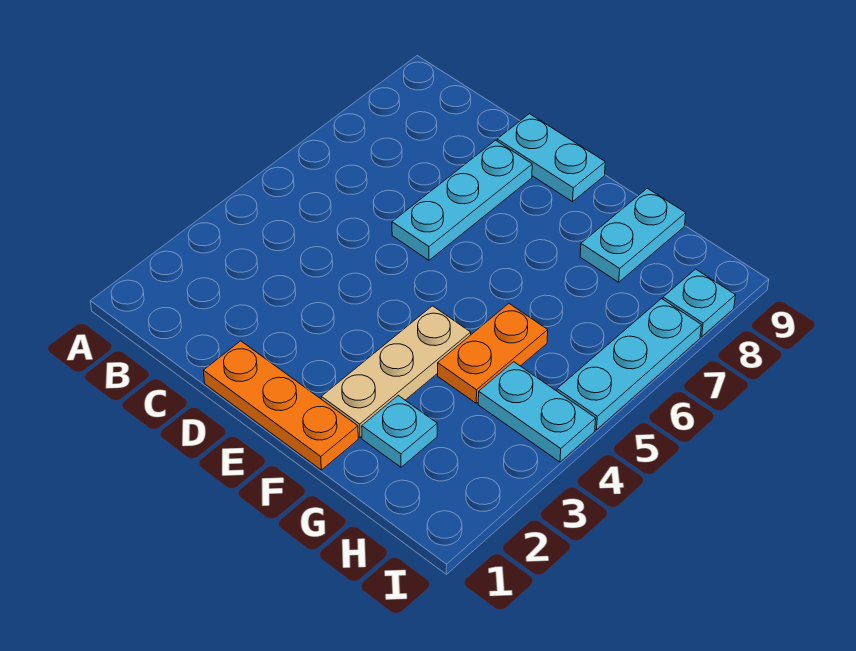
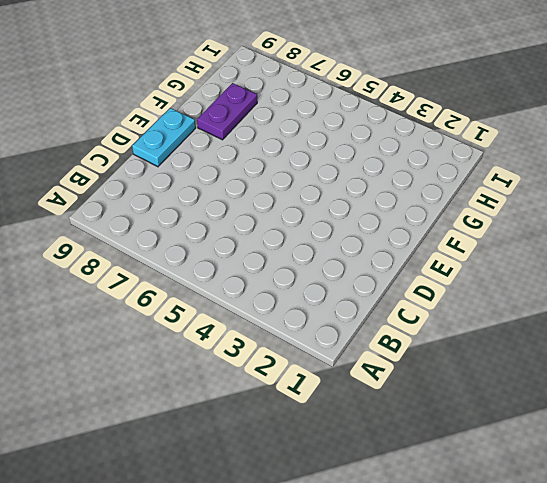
purple 1x2 plate [197,83,257,140] -> cyan 1x2 plate [580,188,686,282]
none -> orange 1x3 plate [204,341,358,470]
none -> cyan 1x3 plate [392,140,532,260]

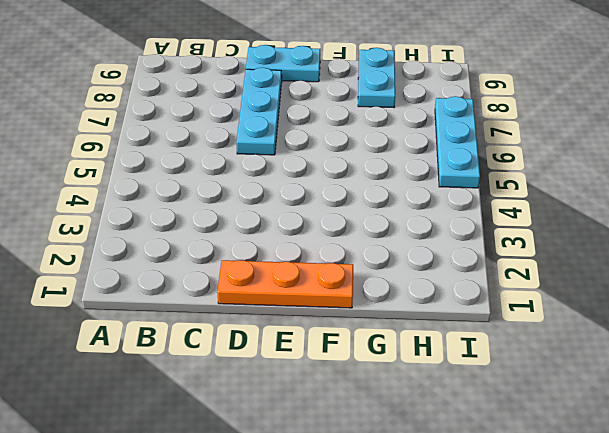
none -> tan 1x3 plate [321,306,471,438]
none -> cyan 1x1 plate [362,396,437,467]

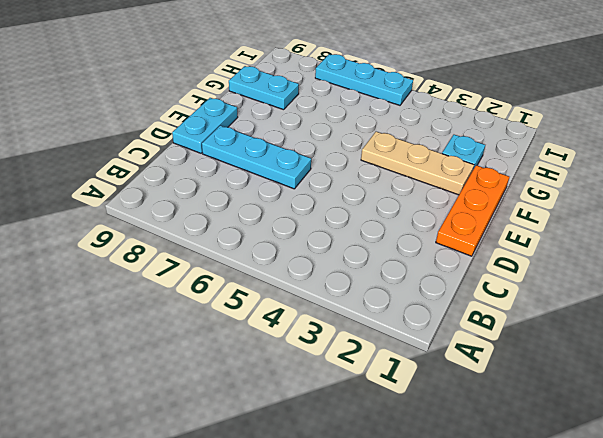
none -> orange 1x2 plate [438,304,548,403]
none -> cyan 1x2 plate [478,362,596,462]

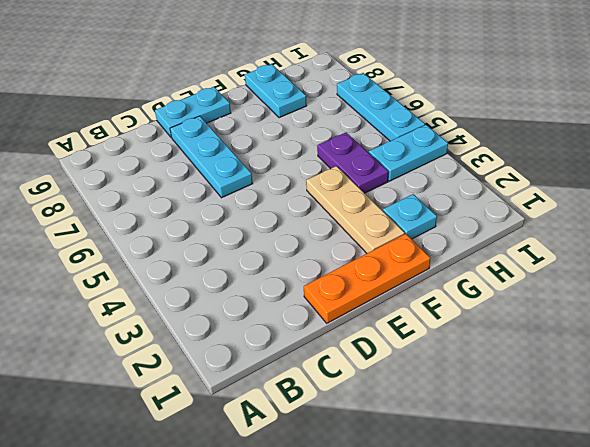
purple 1x2 plate [317,133,388,193] -> orange 1x2 plate [438,304,548,403]
none -> cyan 1x1 plate [663,269,735,337]

